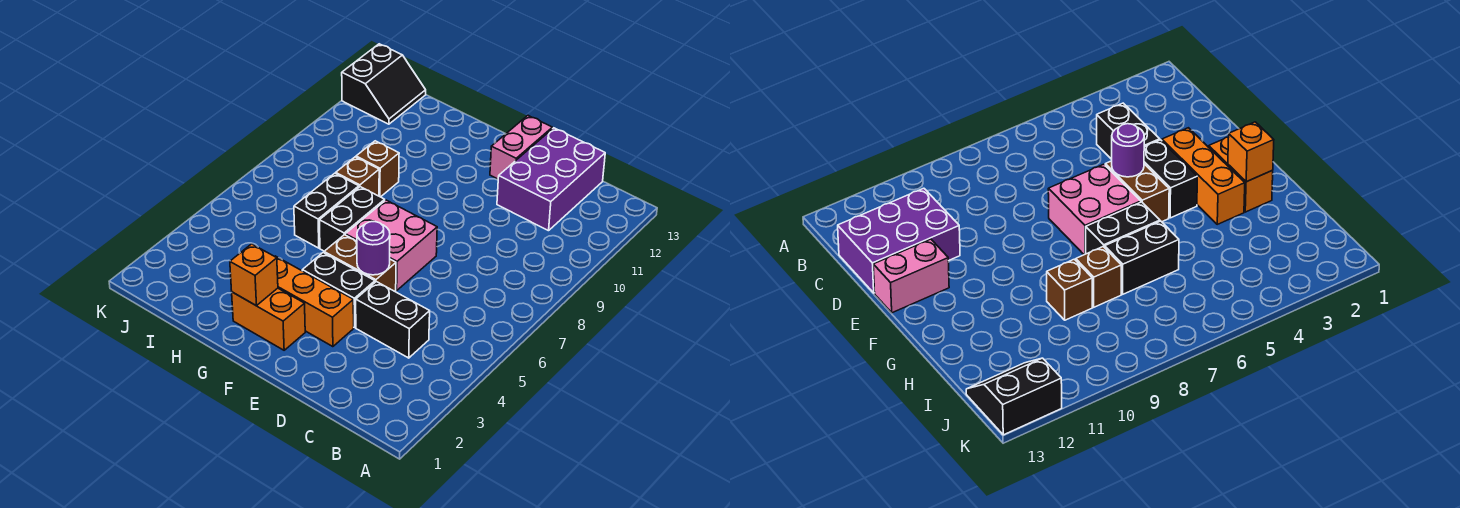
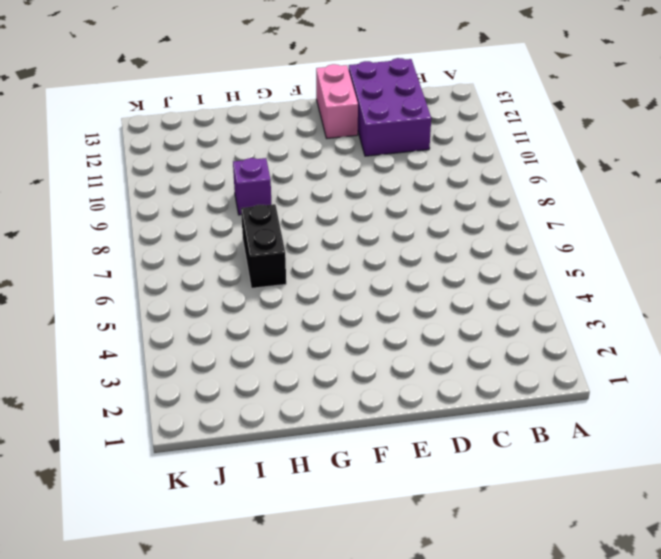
purple 1x1 brick [233,158,272,215] -> brown 1x1 brick [356,141,399,197]
none -> black 1x2 brick [356,282,430,358]
none -> orange 1x3 brick [275,256,354,347]
none -> black 1x2 brick [302,253,375,328]

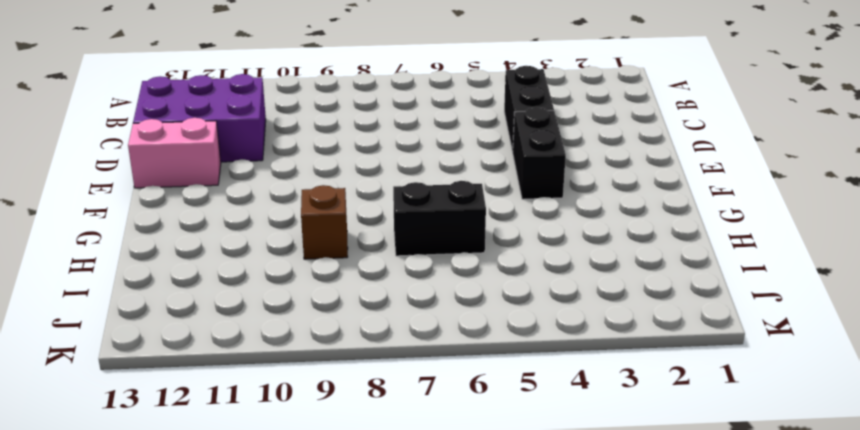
none -> orange 1x3 brick [275,256,354,347]
none -> brown 1x2 brick [324,235,396,292]
none -> pink 2x2 brick [345,200,437,291]

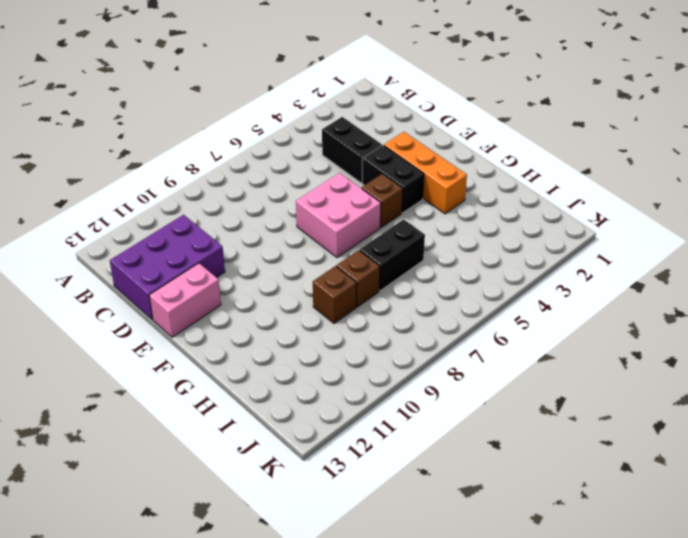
brown 1x1 brick [362,174,403,227] -> brown 1x2 brick [324,235,396,292]
none -> orange 1x2 brick [232,288,305,350]
none -> black 1x2 brick [319,187,385,251]
none -> black 2x2 slope [342,44,426,124]

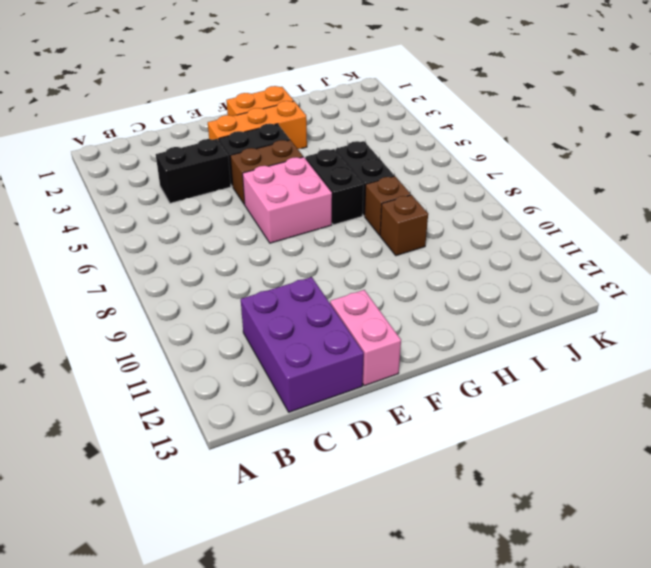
none -> black 2x2 slope [342,44,426,124]
none -> purple 1x1 round brick [357,222,390,275]
none -> orange 1x1 brick [230,244,278,306]

